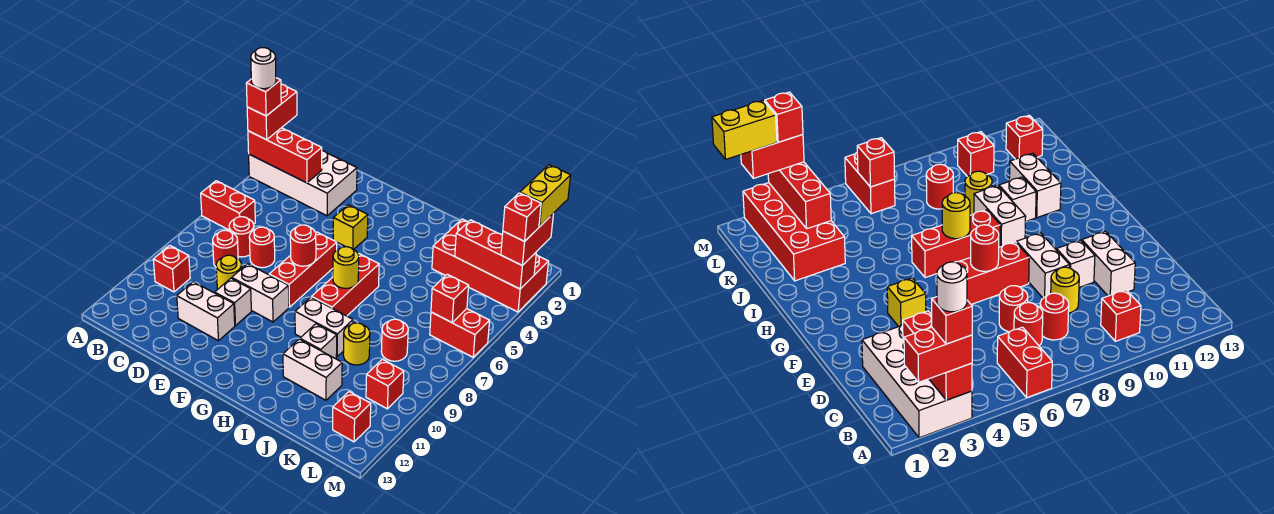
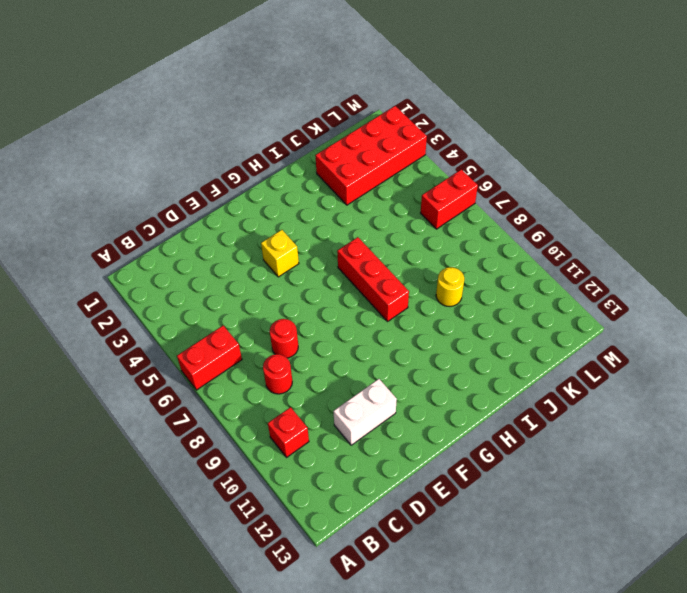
none -> white 2x4 brick [249,151,357,216]
none -> red 1x1 round brick [229,217,254,257]
none -> yellow 1x1 round brick [216,255,242,289]
none -> white 1x2 brick [232,264,289,322]

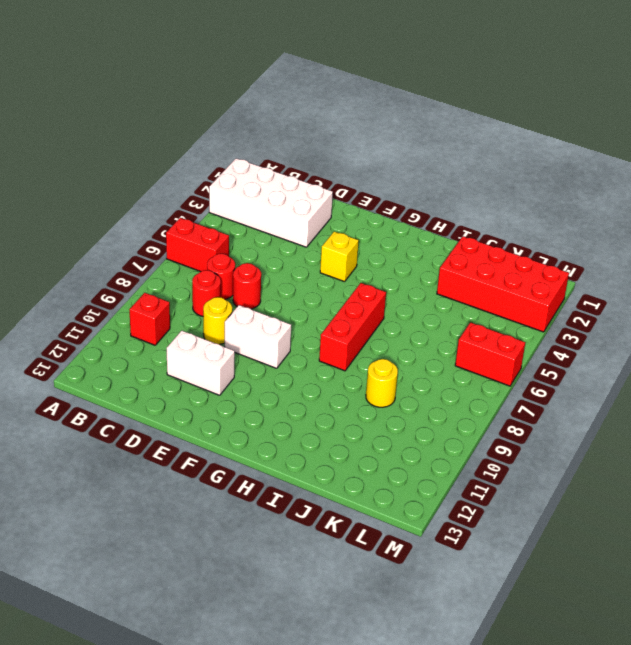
none -> white 1x1 brick [215,278,251,326]
none -> red 1x3 brick [269,232,337,307]
none -> white 1x2 brick [295,297,353,357]
none -> white 1x1 brick [300,324,337,359]

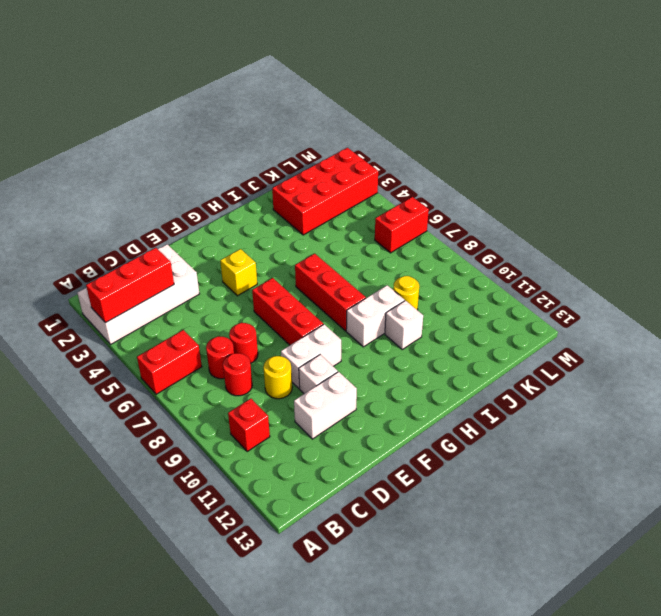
none -> white 1x2 brick [283,339,342,400]
none -> red 1x1 round brick [381,319,408,361]
none -> red 1x1 brick [366,359,404,409]
none -> red 1x1 brick [333,392,371,442]

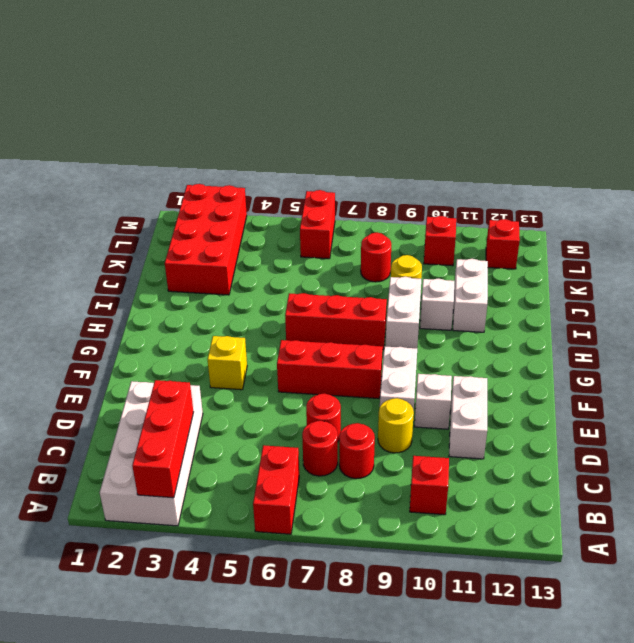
none -> red 1x1 round brick [290,225,316,266]
none -> yellow 1x1 round brick [333,247,359,288]
none -> red 1x3 brick [455,220,536,289]
none -> red 1x1 brick [431,274,469,323]

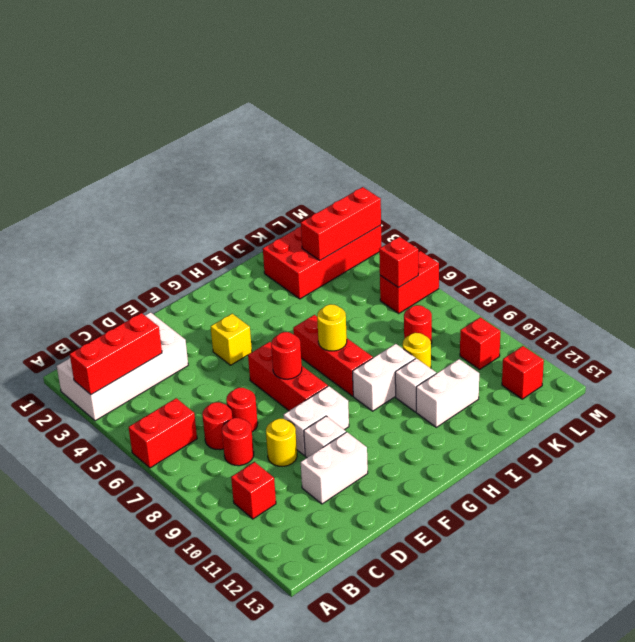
none -> red 1x2 brick [247,84,297,140]
none -> red 1x2 brick [501,214,553,266]
none -> red 1x1 brick [246,78,281,116]
none -> yellow 1x2 brick [520,165,571,227]

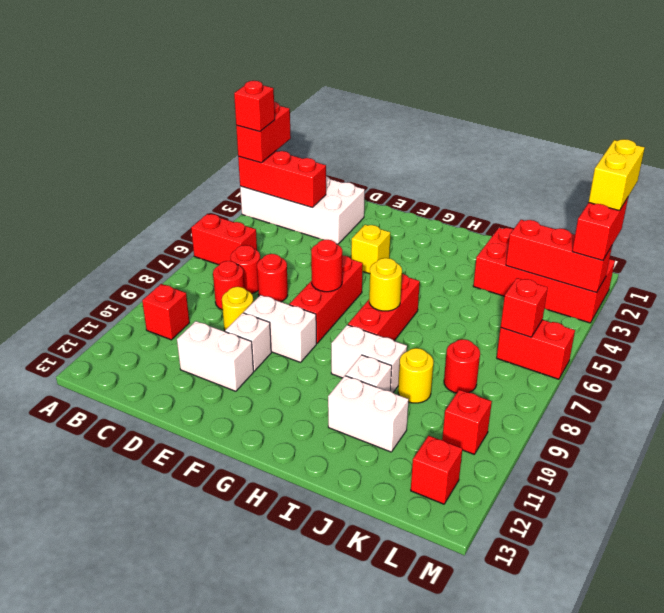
none -> red 1x1 brick [503,193,541,241]
none -> white 1x1 round brick [251,48,276,89]

